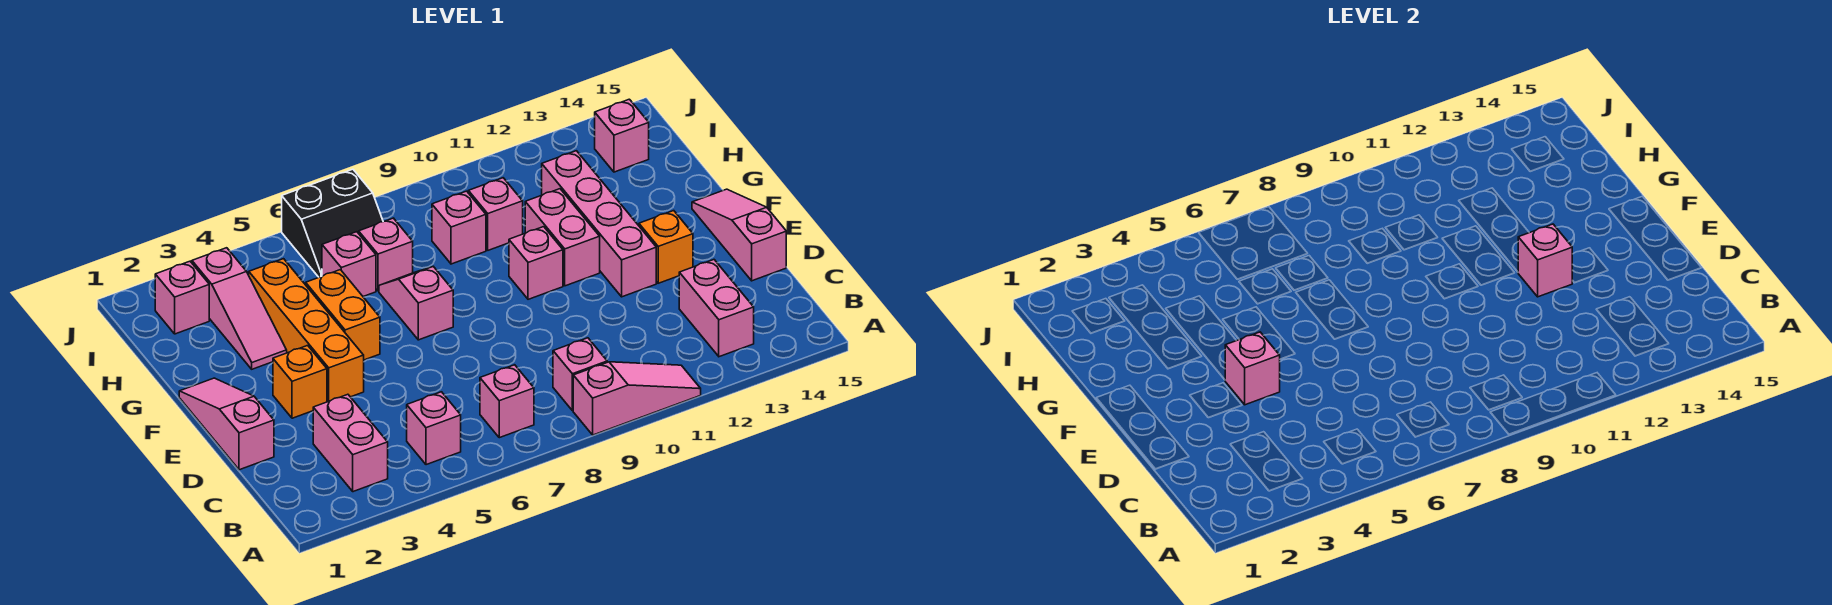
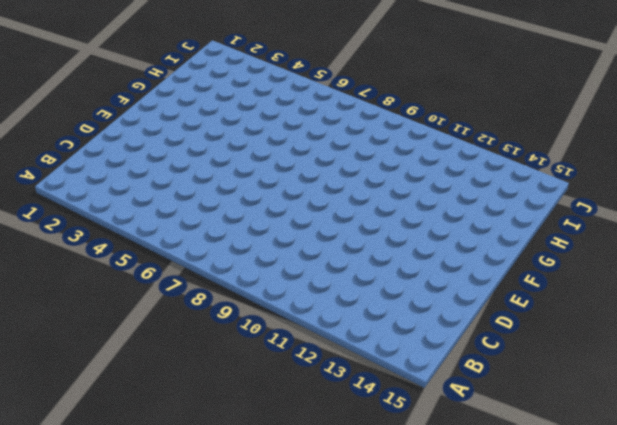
none -> pink 1x3 slope [573,362,701,435]
none -> pink 1x2 brick [313,394,388,492]
none -> pink 1x1 brick [407,392,461,465]

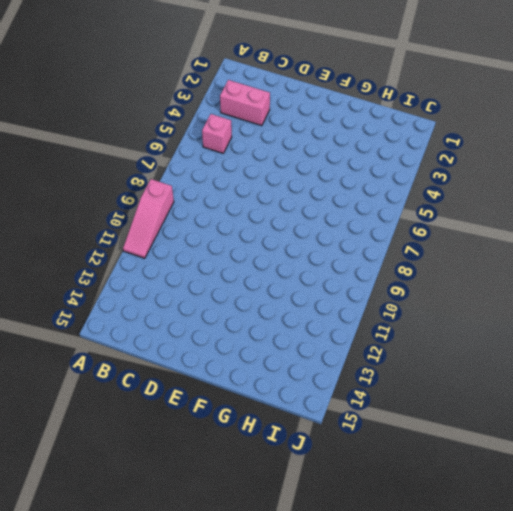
none -> pink 1x1 brick [480,365,534,438]
none -> pink 1x1 brick [553,338,607,411]
none -> pink 1x2 brick [679,260,754,357]

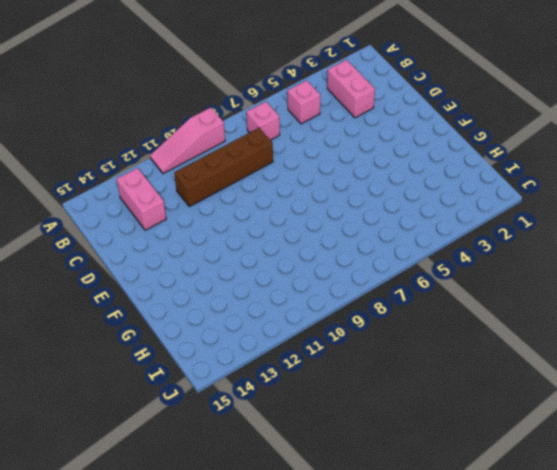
brown 1x4 brick [174,128,273,207] -> none
none -> pink 1x1 brick [553,338,607,411]
none -> pink 1x3 slope [179,378,274,470]
none -> pink 1x3 slope [692,189,786,281]

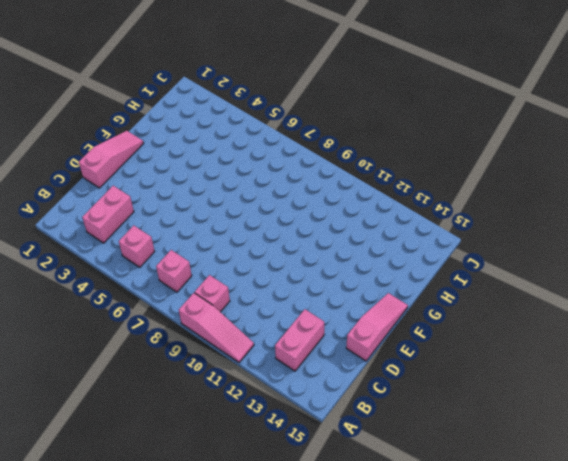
none -> orange 1x1 brick [273,346,327,418]
none -> orange 1x4 brick [249,259,364,402]
none -> pink 1x4 brick [542,151,656,297]

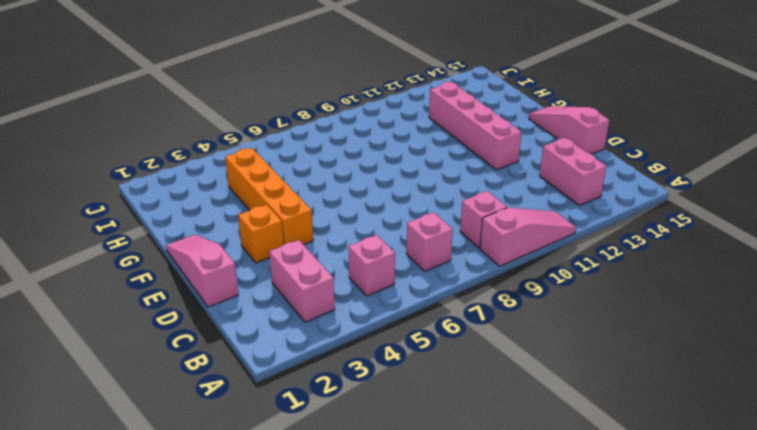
none -> orange 1x1 brick [639,211,693,283]
none -> orange 1x2 brick [306,270,380,360]
none -> pink 1x2 slope [379,267,453,340]

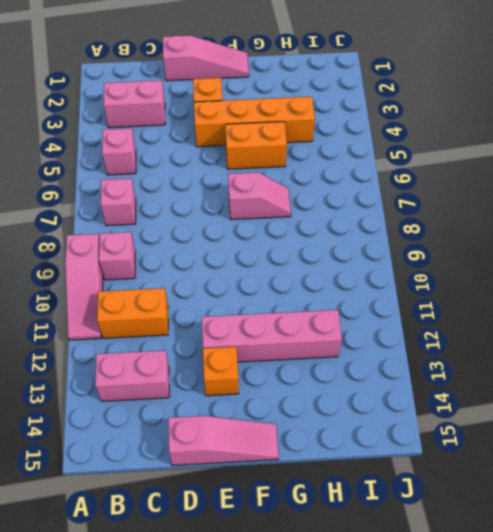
orange 1x2 brick [97,288,168,338] -> none
none -> pink 1x1 brick [509,227,563,299]
none -> pink 1x2 brick [525,189,600,286]
none -> pink 1x3 slope [192,248,287,369]

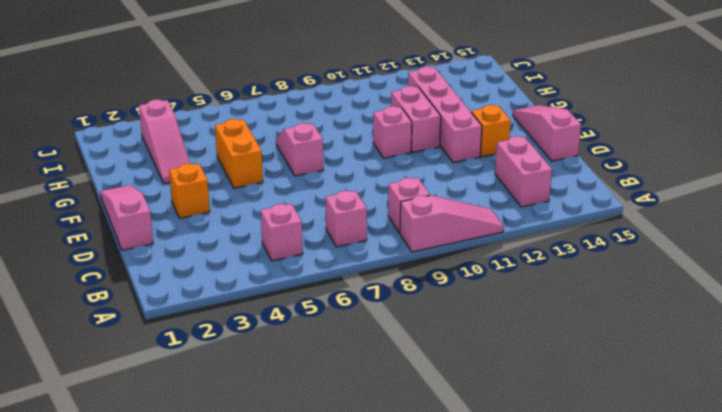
none -> pink 1x2 brick [313,394,388,492]
none -> orange 1x4 brick [249,259,364,402]
none -> pink 1x1 brick [322,232,376,296]

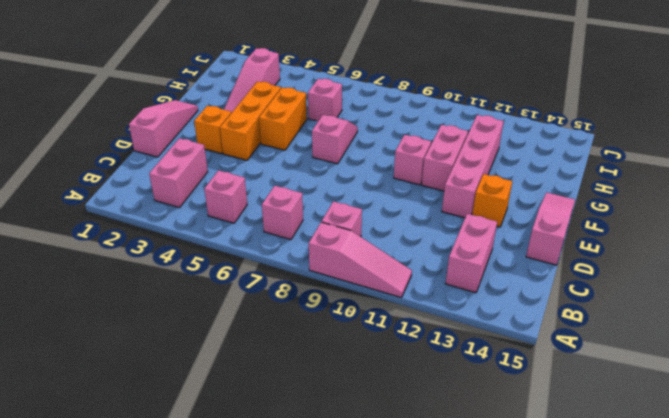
orange 1x3 brick [220,82,281,160] -> orange 1x4 brick [249,259,364,402]
none -> pink 1x1 brick [359,218,413,291]
none -> pink 1x1 brick [432,191,486,264]
none -> pink 1x1 brick [468,178,523,250]

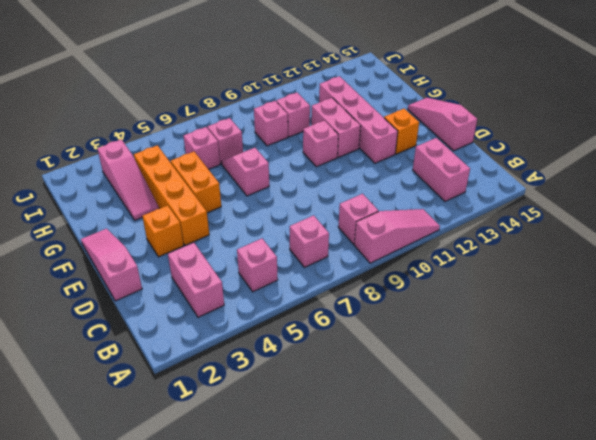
none -> pink 1x1 brick [155,261,209,334]
none -> black 2x2 slope [282,169,383,277]
none -> pink 1x1 brick [595,99,649,172]

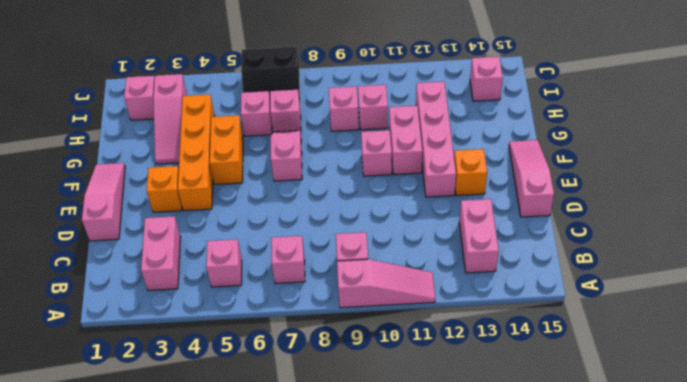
none -> pink 1x1 brick [1225,332,1280,405]
none -> pink 1x1 brick [1518,224,1572,297]

